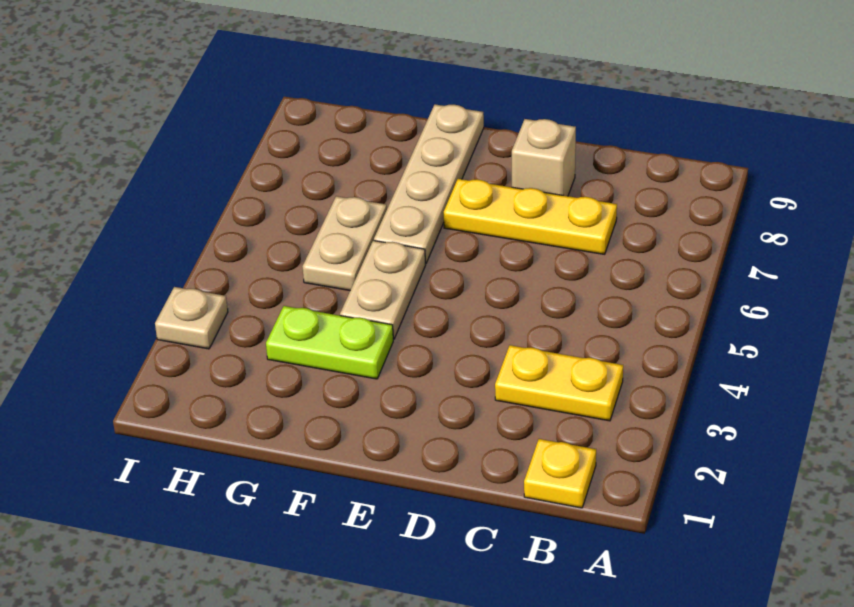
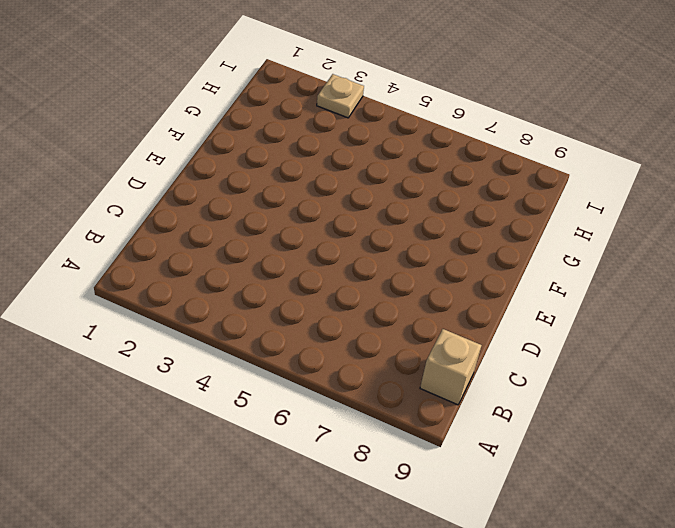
tan 1x1 brick [420,329,482,405] -> tan 1x1 brick moved to [512,119,576,196]
none -> yellow 1x1 plate [524,439,596,508]
none -> yellow 1x2 plate [495,345,623,421]

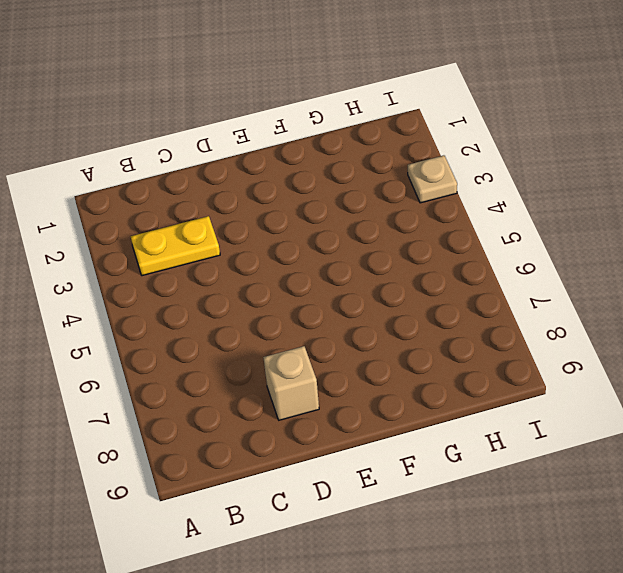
none -> yellow 1x1 plate [524,439,596,508]
none -> yellow 1x3 plate [444,179,617,254]

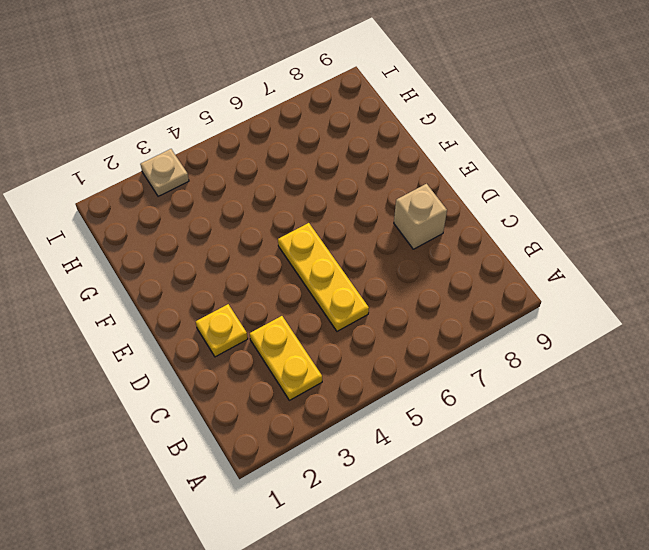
yellow 1x3 plate [278,223,369,331] -> yellow 1x3 plate moved to [444,179,617,254]
yellow 1x1 plate [196,304,248,357] -> yellow 1x1 plate moved to [524,439,596,508]
none -> lime 1x2 plate [266,306,393,379]
none -> tan 1x2 plate [340,241,426,339]

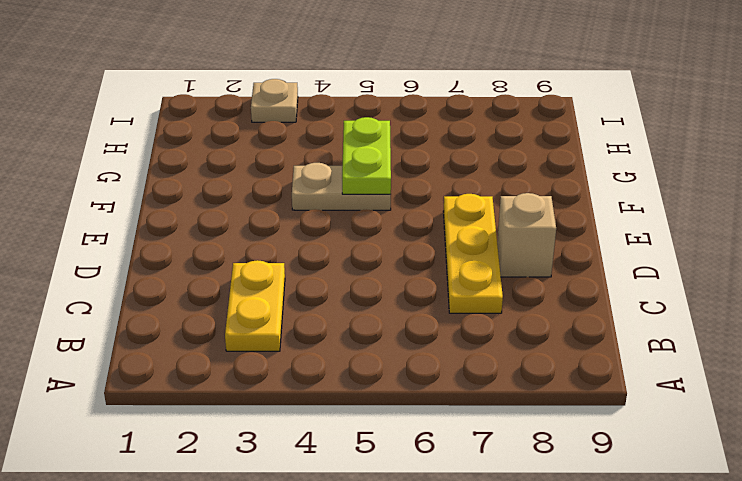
lime 1x2 plate [342,117,391,194] -> lime 1x2 plate moved to [266,306,393,379]
none -> yellow 1x1 plate [524,439,596,508]
none -> tan 1x4 plate [374,104,484,264]

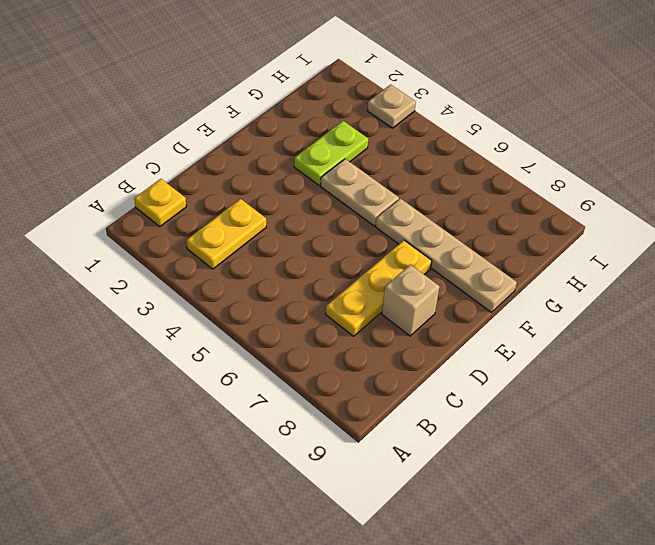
none -> tan 1x2 plate [303,196,387,290]

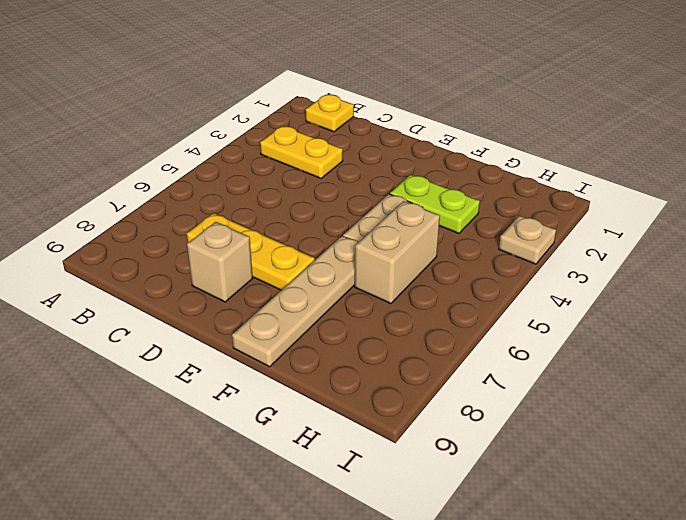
tan 1x2 brick [355,201,440,303] -> tan 1x2 plate [303,196,387,290]

